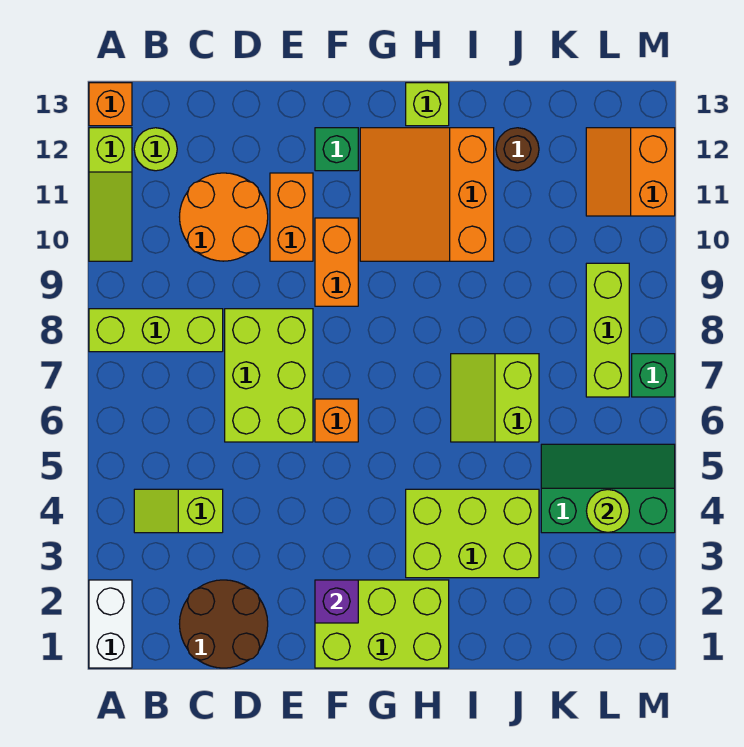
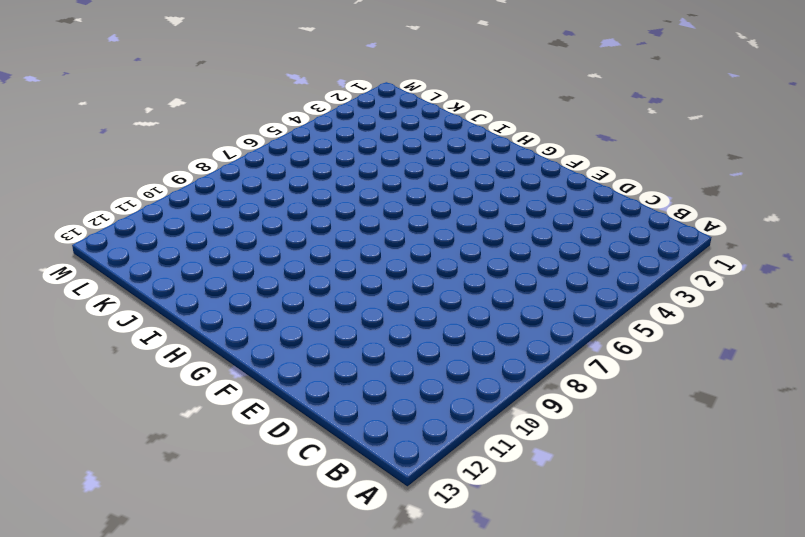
none -> white 1x2 brick [89,580,132,668]
none -> lime 1x3 brick [89,309,223,352]
none -> lime 1x3 slope [89,128,132,261]

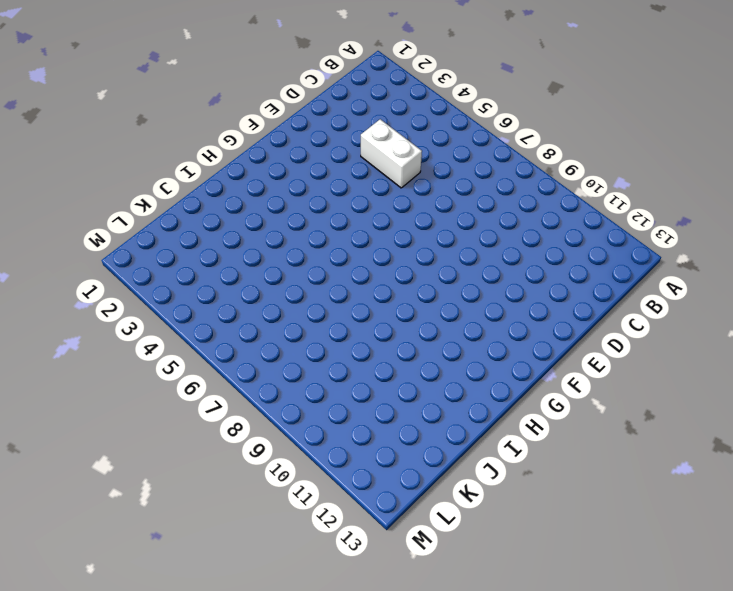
white 1x2 brick [361,119,422,188] -> white 1x2 brick moved to [89,580,132,668]
none -> lime 1x3 brick [89,309,223,352]
none -> lime 1x3 slope [89,128,132,261]
none -> orange 1x1 brick [89,83,132,126]

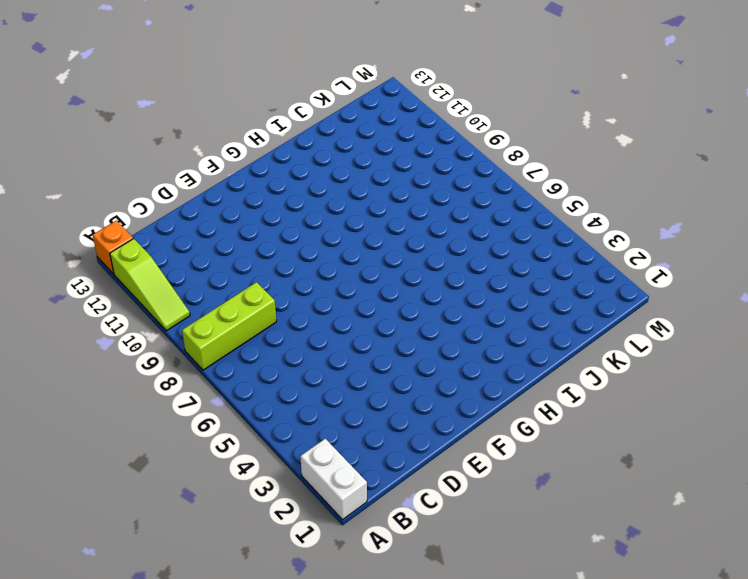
none -> lime 1x2 slope [134,489,223,533]
none -> lime 1x1 round brick [134,128,177,171]
none -> brown 2x2 round brick [180,580,268,668]

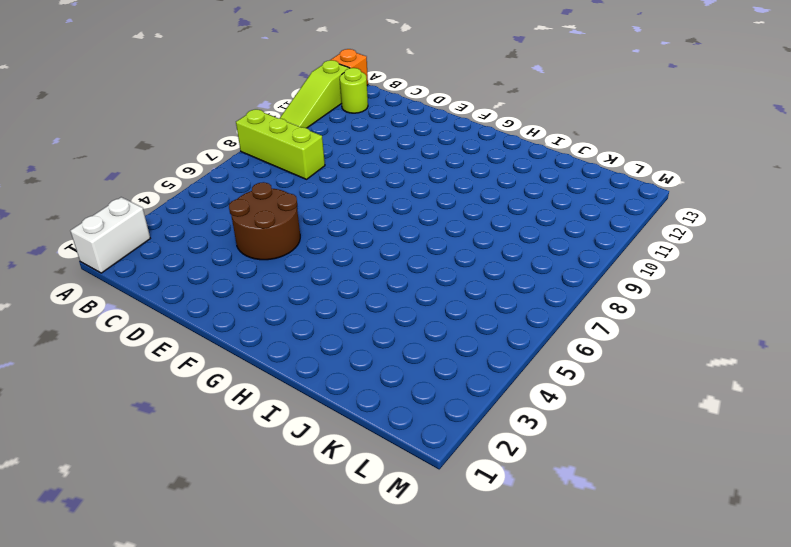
brown 2x2 round brick [229,182,300,260] -> brown 2x2 round brick moved to [180,580,268,668]
none -> lime 1x2 slope [134,489,223,533]
none -> orange 2x2 round brick [180,173,268,261]
none -> lime 2x3 brick [225,309,313,442]

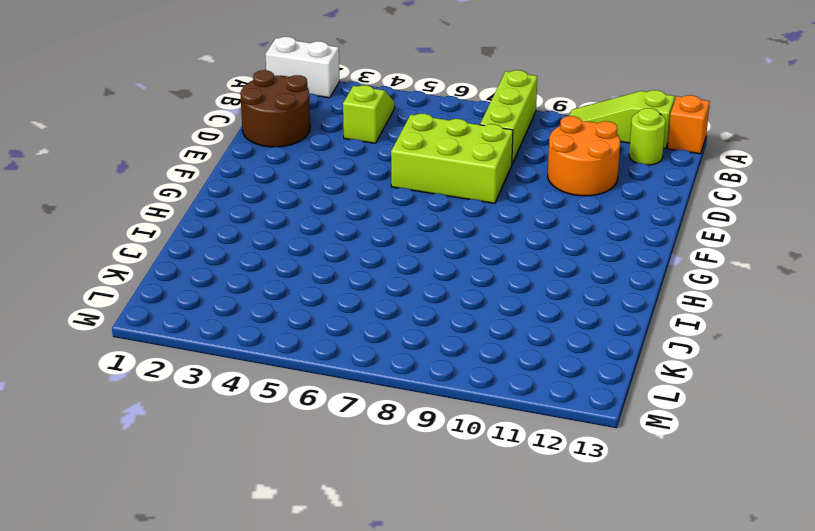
none -> orange 1x2 brick [270,173,313,261]
none -> lime 2x3 brick [315,580,449,668]
none -> orange 1x1 brick [315,399,358,442]

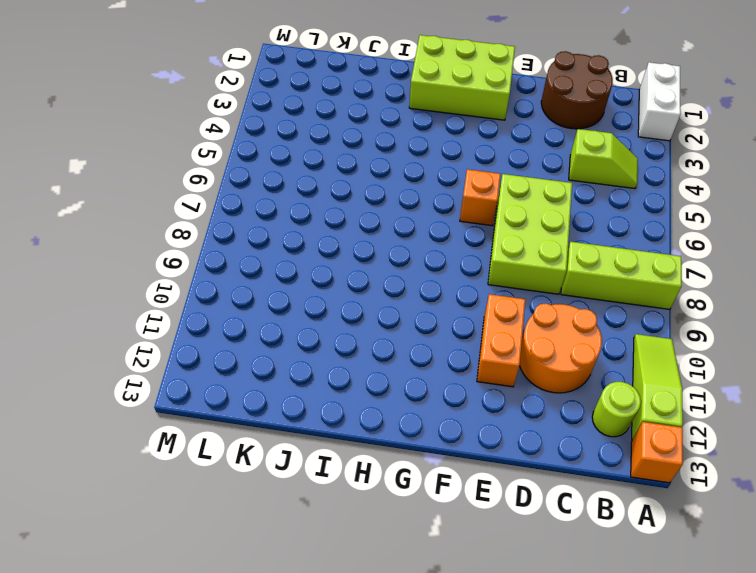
none -> orange 1x2 brick [315,218,358,306]
none -> green 1x1 brick [315,128,358,171]
none -> orange 3x3 slope [360,128,494,261]

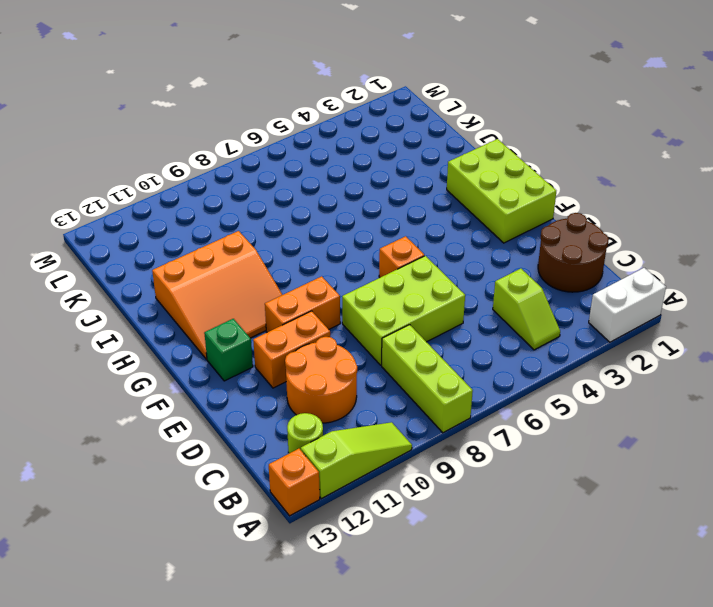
none -> lime 2x3 brick [406,489,539,578]
none -> lime 1x1 brick [406,83,449,126]
none -> lime 2x2 slope [451,354,539,442]

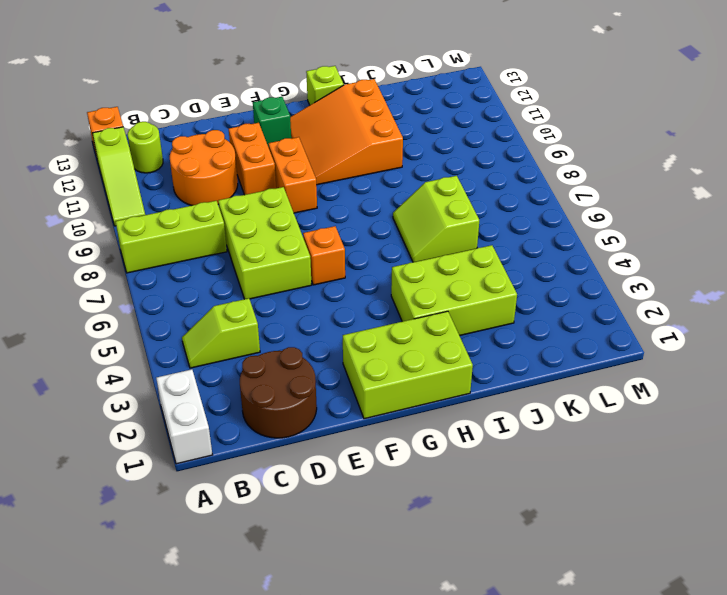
none -> brown 1x1 round brick [496,128,539,171]
none -> green 2x3 slope [541,444,675,533]
none -> lime 1x3 brick [586,263,629,397]

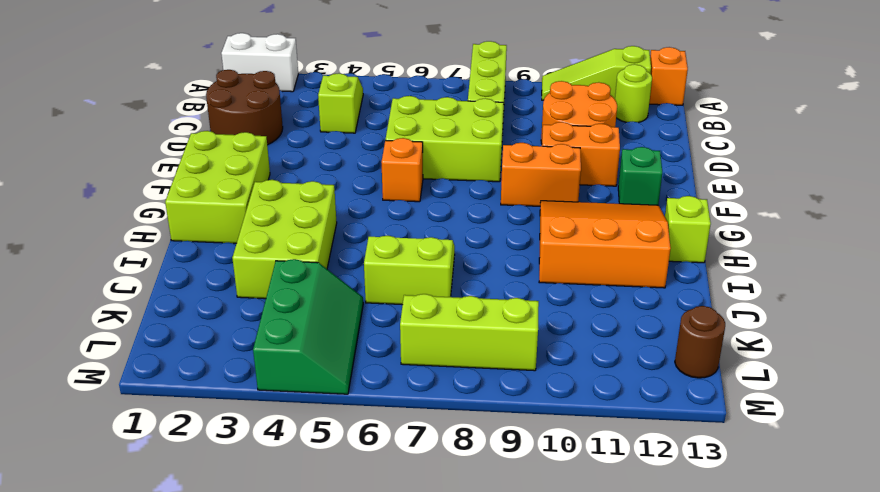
brown 1x1 round brick [675,306,725,378] -> brown 1x1 round brick moved to [496,128,539,171]
none -> orange 2x2 slope [586,128,675,216]
none -> green 1x1 brick [632,354,675,397]
none -> purple 1x1 brick [315,580,358,623]

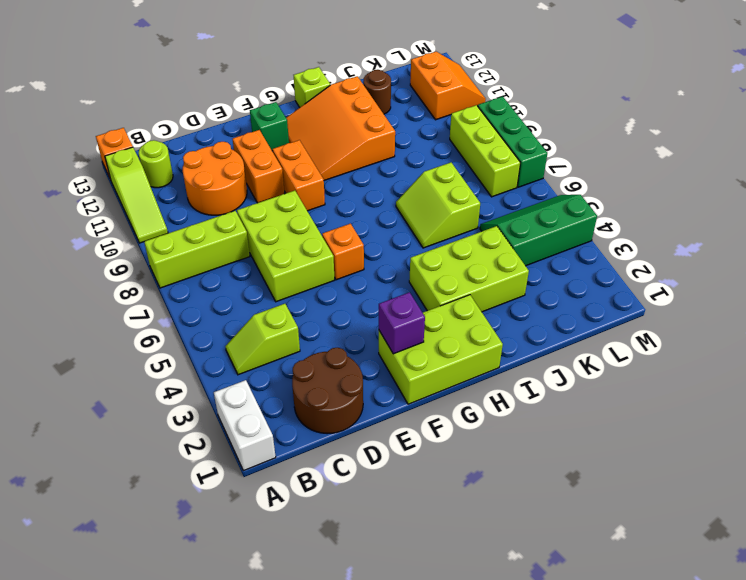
orange 2x2 slope [410,52,486,120] -> orange 2x2 slope turned to [586,128,675,216]
green 1x3 brick [478,96,547,187] -> green 1x1 brick [632,354,675,397]
none -> lime 1x1 round brick [587,490,629,532]

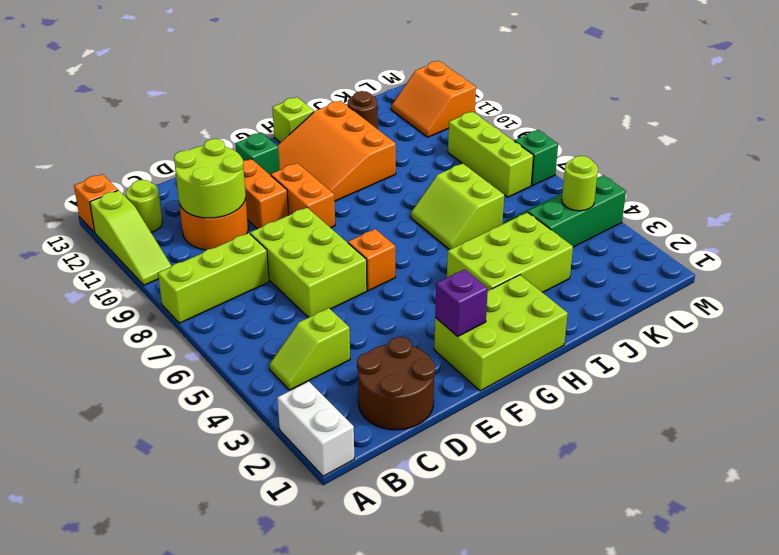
lime 2x2 round brick [174,139,246,218] -> none

